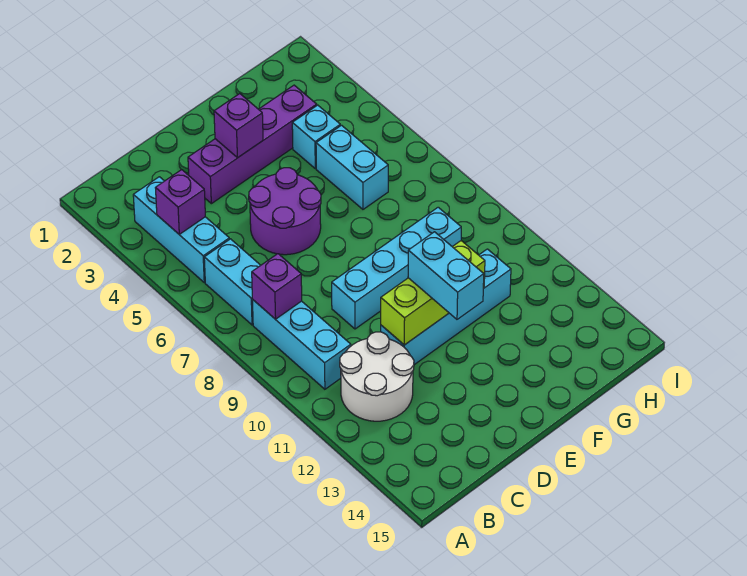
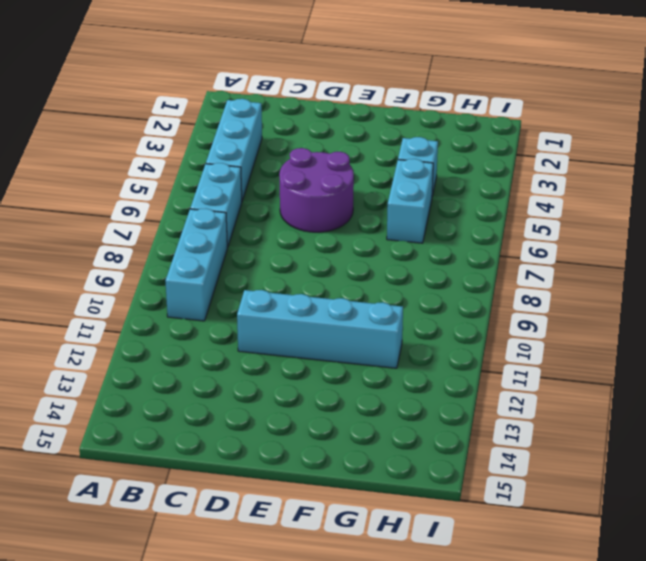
none -> white 2x2 round brick [340,332,414,421]
none -> purple 1x4 brick [188,85,317,204]
none -> cyan 1x4 brick [332,207,461,329]

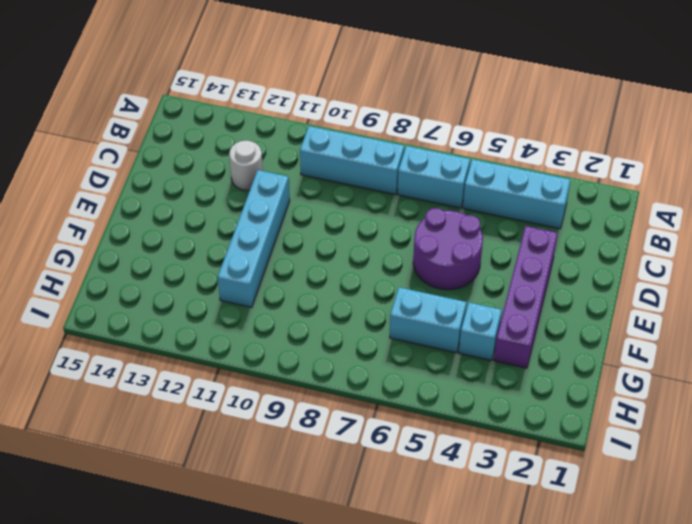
white 1x1 round brick [229,141,263,190] -> white 2x2 round brick [340,332,414,421]
none -> cyan 1x4 brick [332,207,461,329]
none -> purple 1x1 brick [156,170,205,234]
none -> purple 1x1 brick [252,254,302,319]

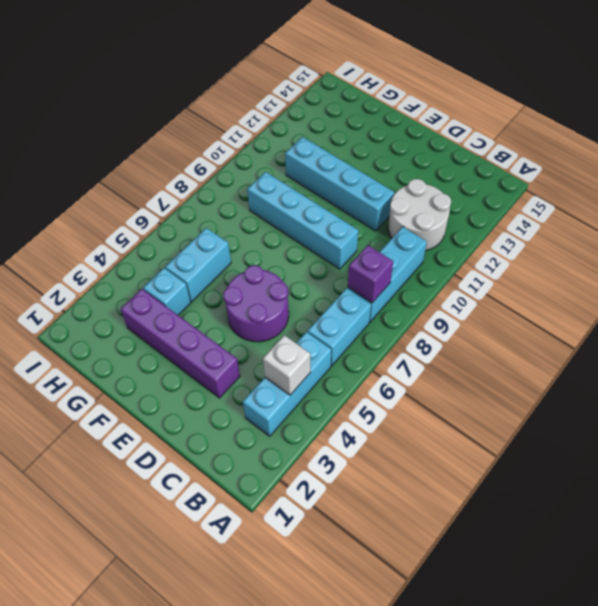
white 1x1 brick [263,335,311,395] -> purple 1x1 brick [156,170,205,234]
none -> lime 1x3 brick [381,241,485,345]
none -> purple 1x1 brick [214,94,263,158]
none -> cyan 1x2 brick [408,232,484,319]

